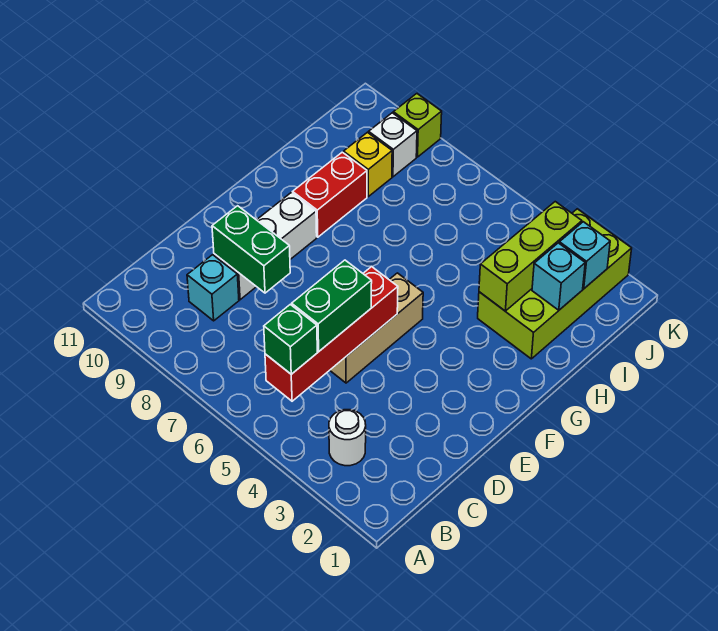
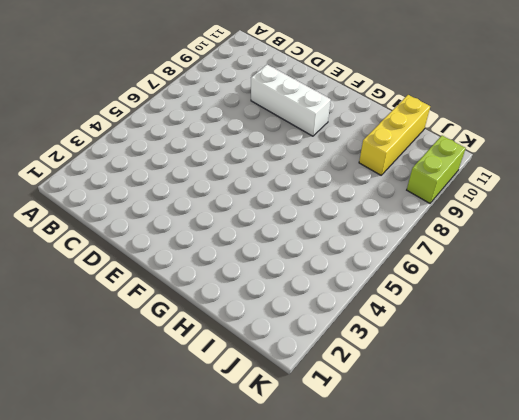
yellow 1x3 brick [359,95,430,175] -> yellow 1x1 brick [344,132,392,197]
lime 1x2 brick [407,136,466,203] -> lime 1x1 brick [393,94,442,157]
none -> white 1x1 round brick [329,410,366,466]
none -> cyan 1x1 brick [187,255,239,321]
none -> tan 1x3 brick [330,273,423,383]

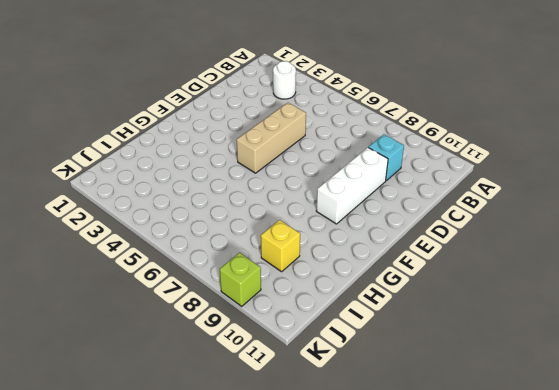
none -> red 1x2 brick [293,152,367,237]
none -> lime 2x4 brick [478,209,632,359]
none -> white 1x1 brick [369,113,417,177]

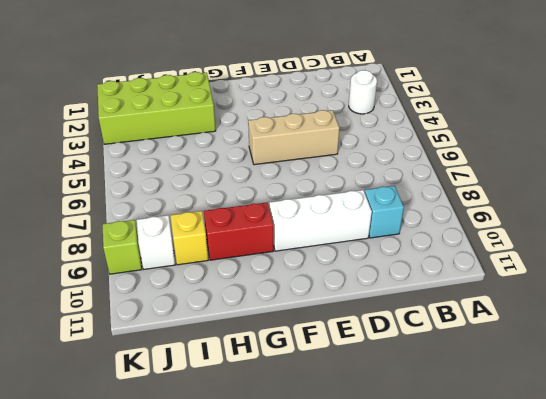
none -> red 1x4 brick [265,267,398,401]
none -> green 1x2 brick [212,206,290,293]
none -> lime 1x3 brick [479,202,582,311]

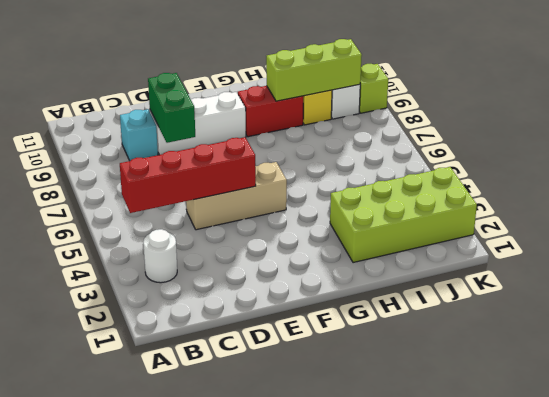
lime 1x3 brick [266,39,362,101] -> lime 1x3 brick moved to [479,202,582,311]
none -> cyan 1x1 brick [532,243,585,310]
none -> cyan 1x1 brick [559,222,610,289]
none -> green 1x1 brick [264,305,317,374]

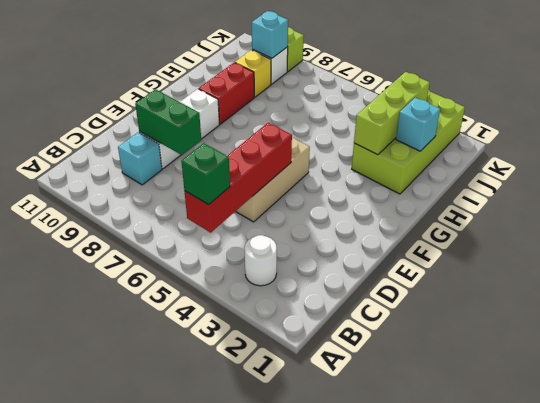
cyan 1x1 brick [252,11,288,58] -> cyan 1x1 brick moved to [559,222,610,289]
none -> green 1x2 brick [292,260,372,351]

